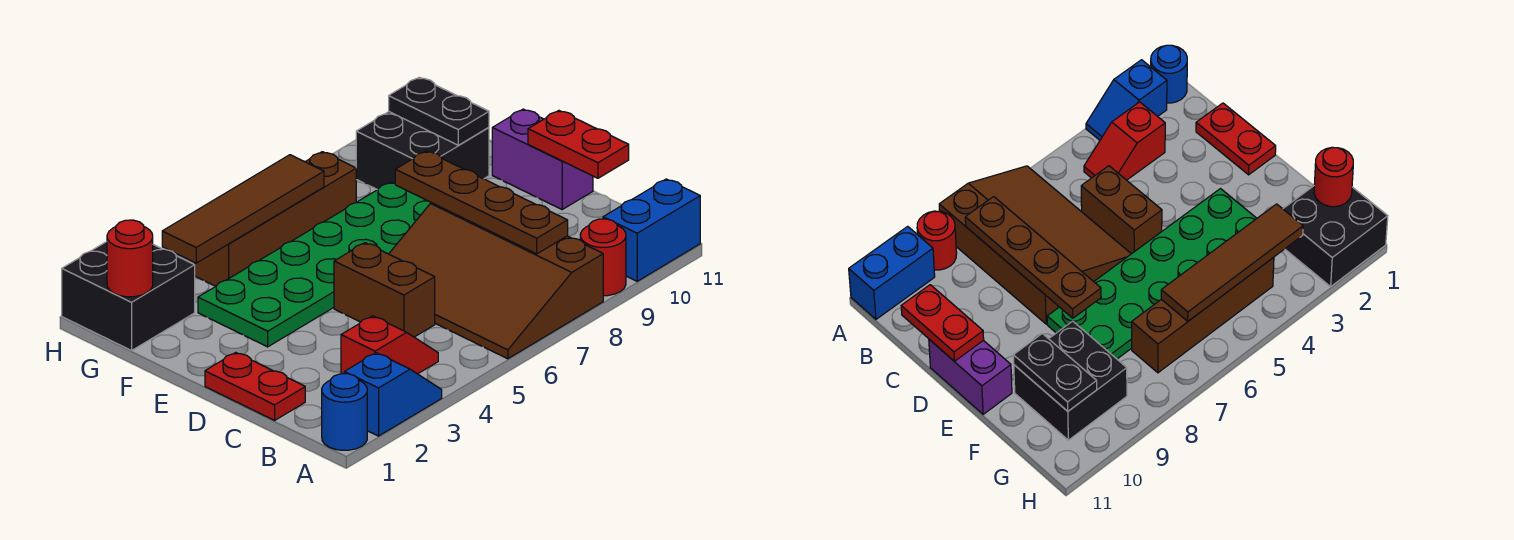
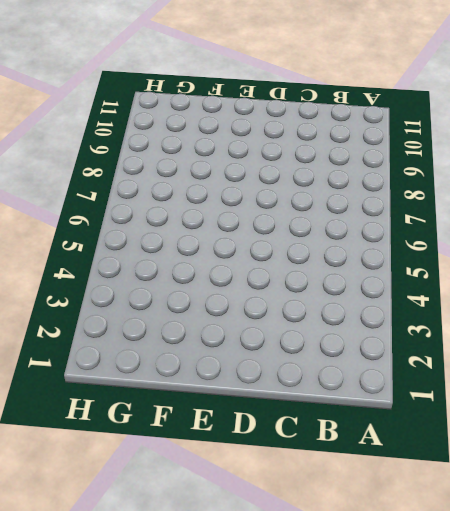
none -> blue 1x1 round brick [322,374,367,450]
none -> blue 1x2 slope [344,353,442,436]
none -> brown 3x4 slope [389,203,603,359]

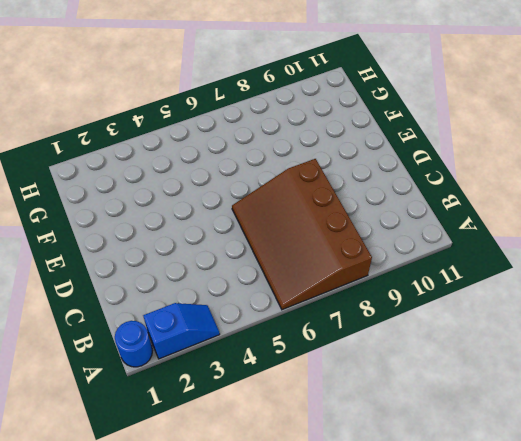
none -> red 1x1 round brick [580,219,626,296]
none -> blue 1x2 brick [603,179,700,281]
none -> red 1x2 slope [341,316,438,374]

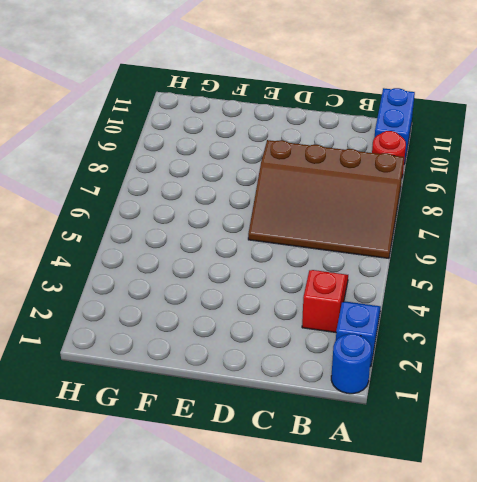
none -> red 1x2 plate [205,352,305,420]
none -> brown 1x2 brick [334,243,435,337]
none -> purple 1x2 brick [492,109,593,209]

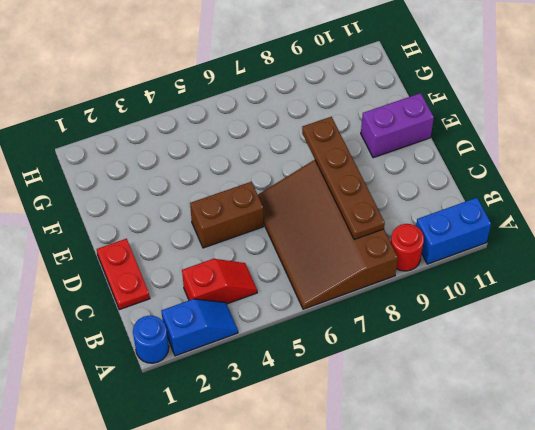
brown 1x2 brick [190,182,263,248] -> brown 1x2 brick turned to [334,243,435,337]
purple 1x2 brick [361,93,434,158] -> purple 1x2 brick turned to [492,109,593,209]
none -> green 2x6 plate [198,182,431,347]
none -> black 2x2 brick [356,112,489,190]
none -> black 2x2 brick [62,242,195,351]

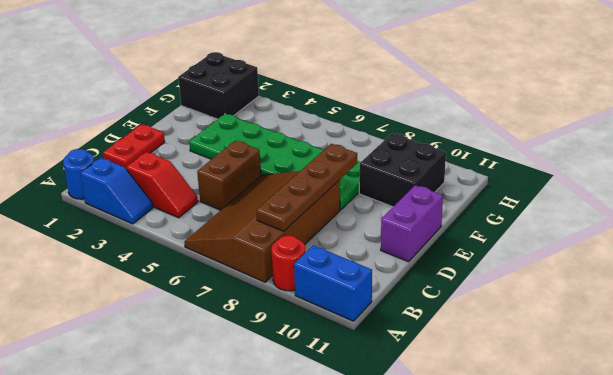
none -> brown 1x4 brick [195,152,356,286]
none -> red 1x2 plate [528,111,629,178]
none -> black 1x2 plate [389,77,489,145]

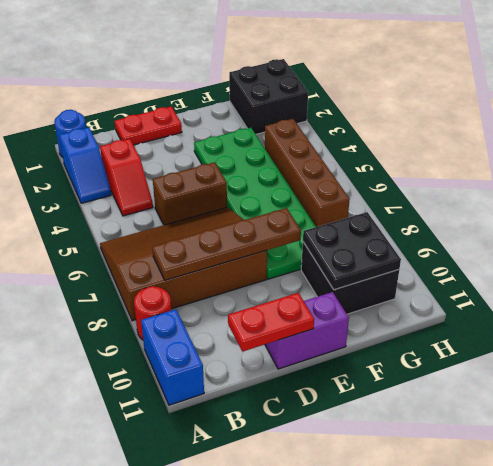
black 2x2 plate [303,212,401,290] -> black 1x2 plate [389,77,489,145]
none -> red 1x1 round brick [107,220,153,297]
none -> brown 1x4 tile [162,155,324,263]

